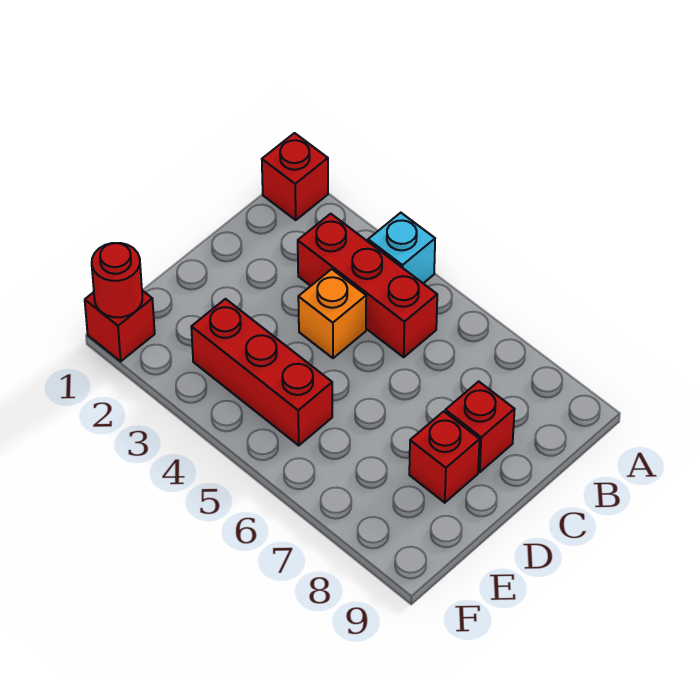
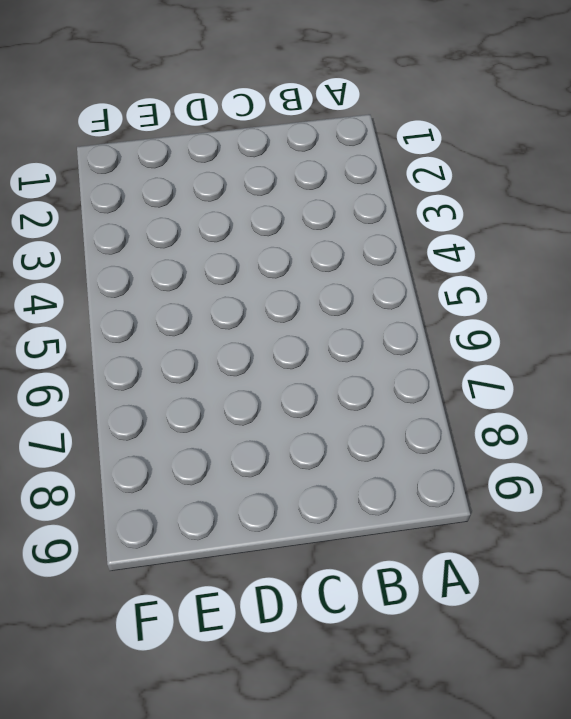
none -> red 1x1 brick [262,133,328,220]
none -> cyan 1x1 brick [368,213,435,283]

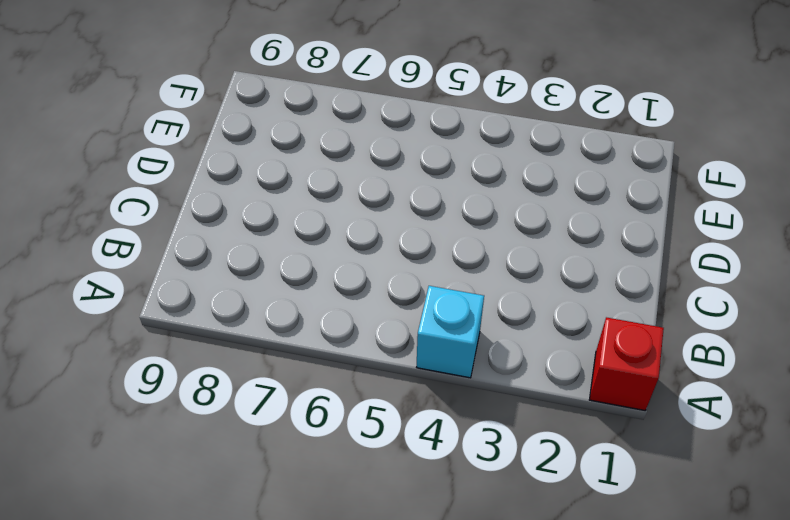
none -> red 1x3 brick [298,214,437,357]
none -> orange 1x1 brick [298,269,366,358]

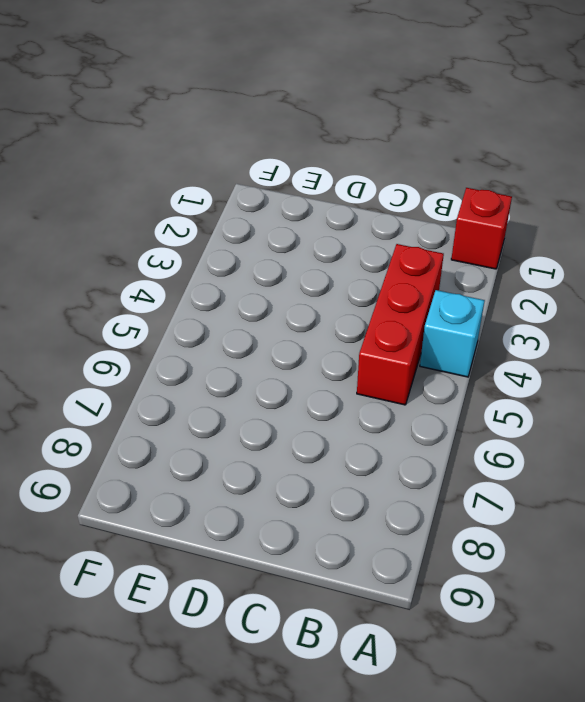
none -> orange 1x1 brick [298,269,366,358]
none -> red 1x1 brick [445,381,515,472]

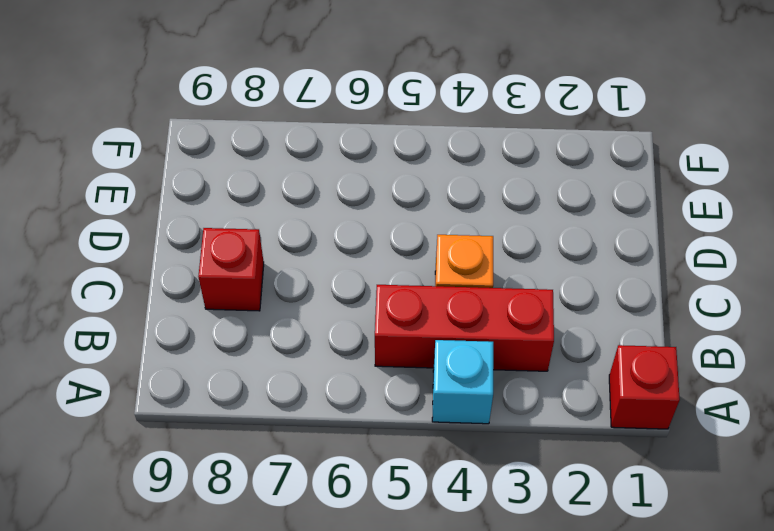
none -> red 1x1 brick [409,411,480,503]
none -> red 1x3 brick [191,299,332,445]

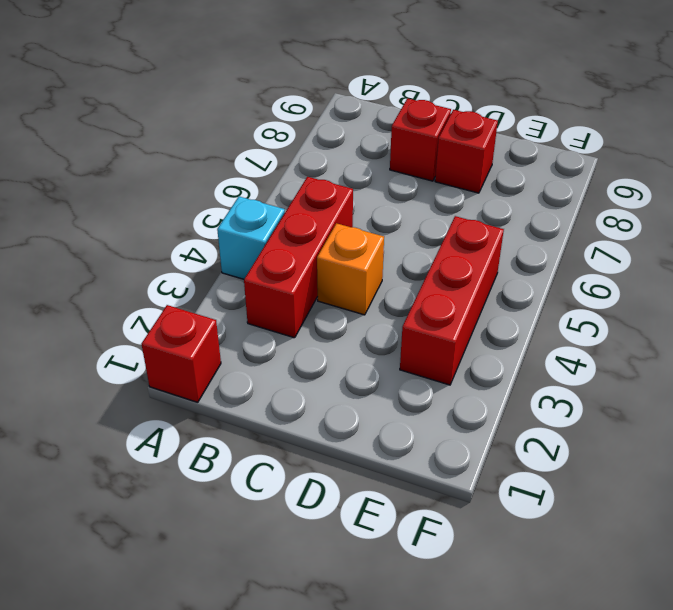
none -> red 1x1 brick [85,290,155,361]
none -> red 1x1 round brick [92,243,142,317]

